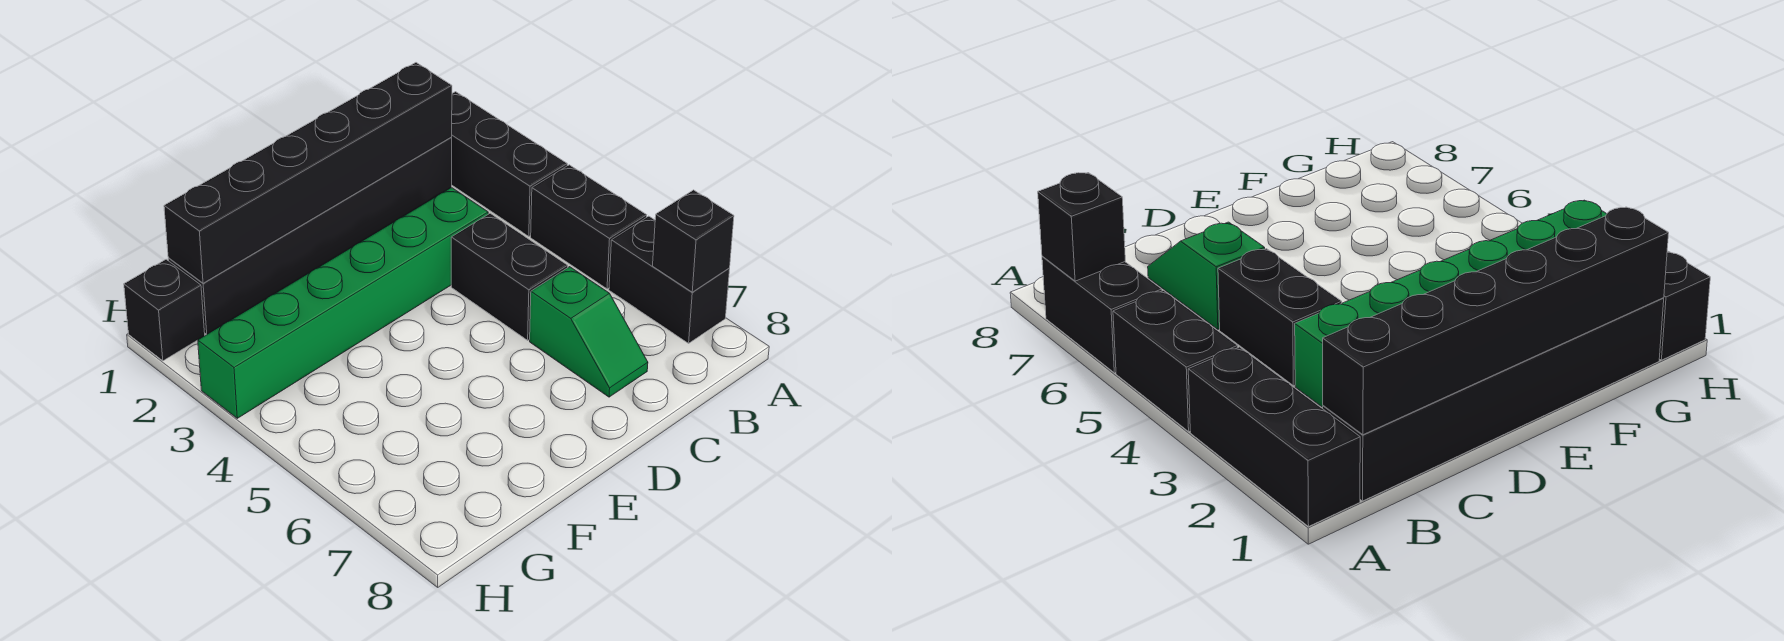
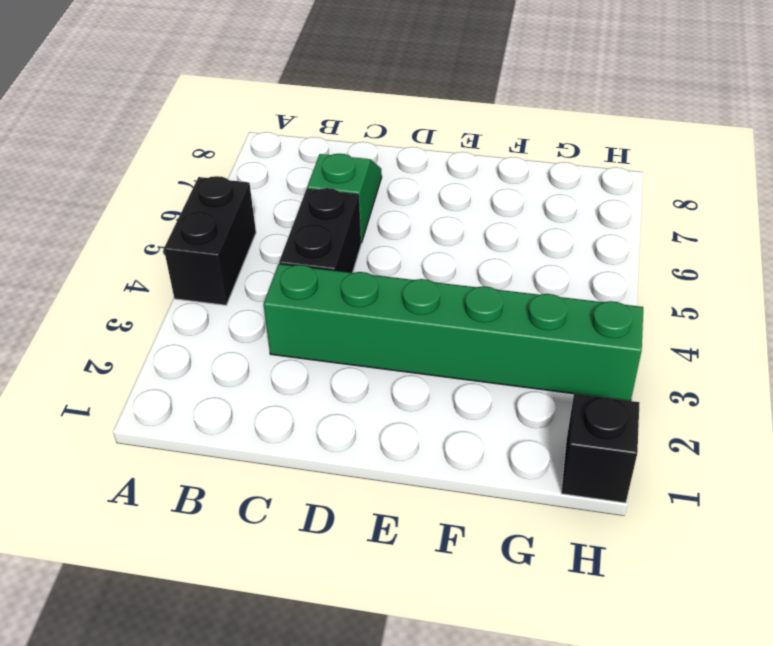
none -> black 1x3 brick [452,92,567,236]
none -> black 1x2 brick [609,216,730,343]

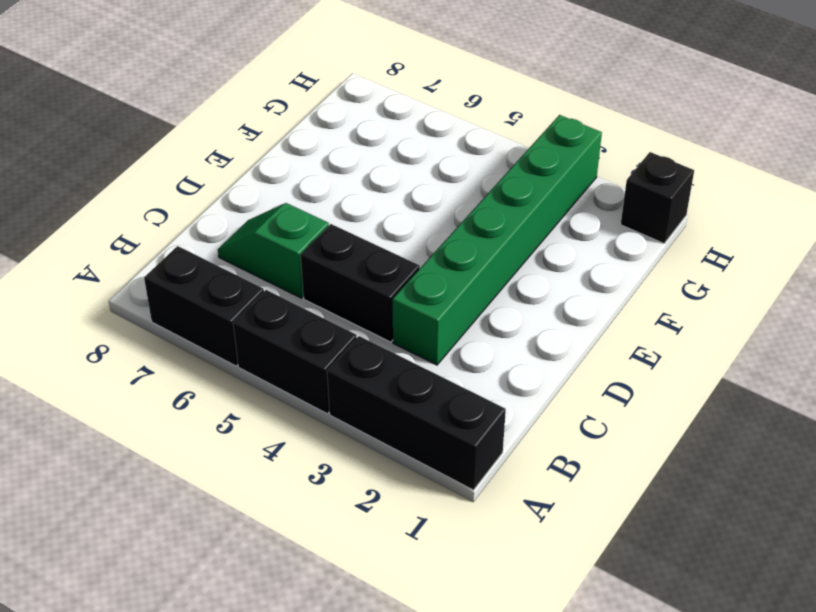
none -> black 1x6 brick [168,137,452,334]
none -> black 1x1 brick [653,190,734,292]

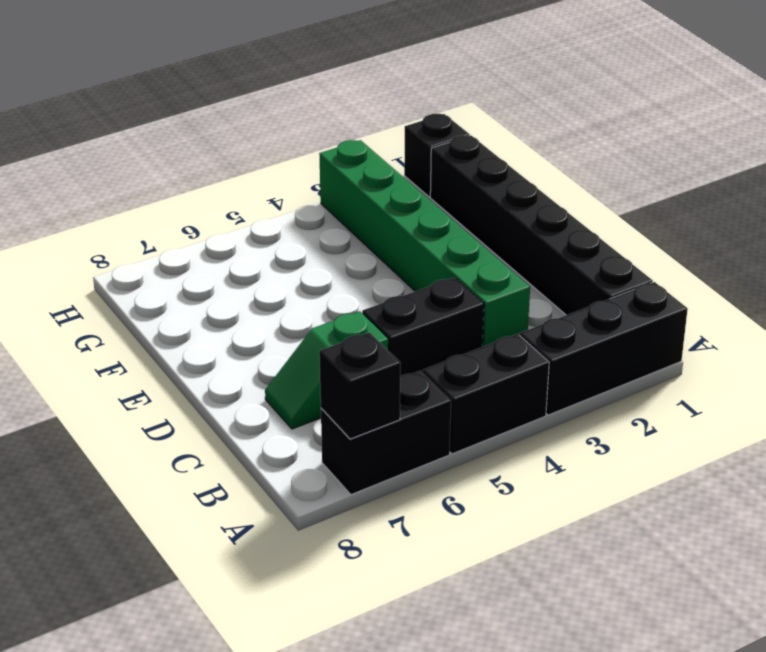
none -> black 1x6 brick [164,63,452,283]

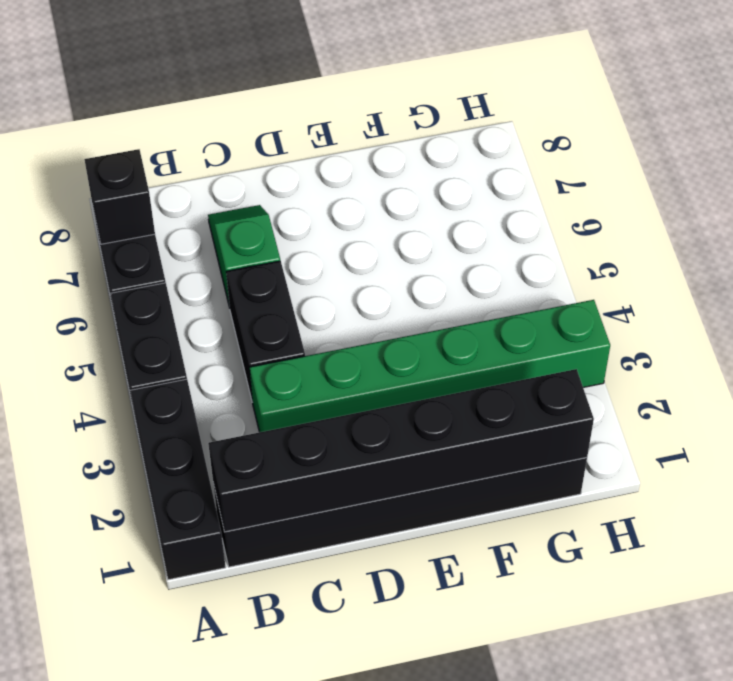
none -> black 1x1 brick [124,259,205,361]

